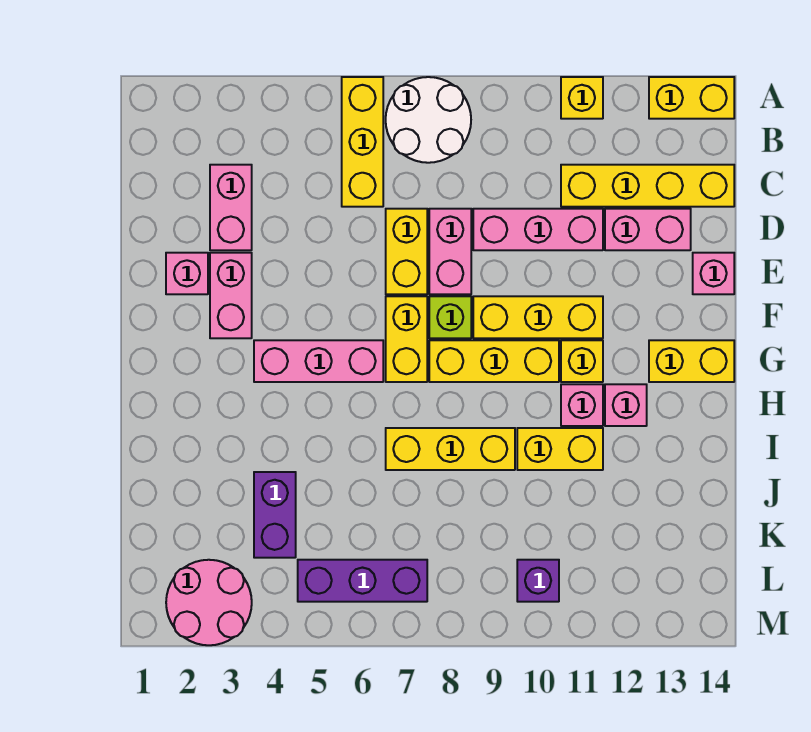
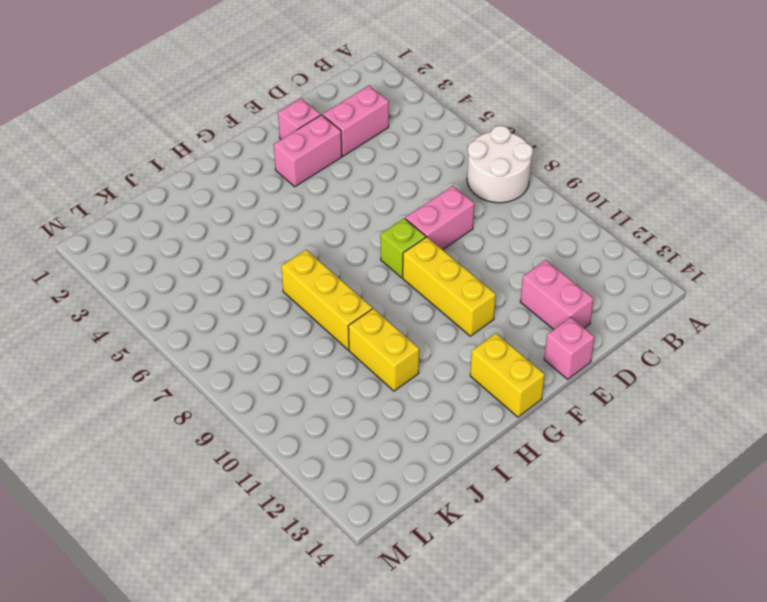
none -> yellow 1x3 brick [342,77,383,207]
none -> yellow 1x1 brick [561,77,603,119]
none -> yellow 1x2 brick [649,77,734,119]

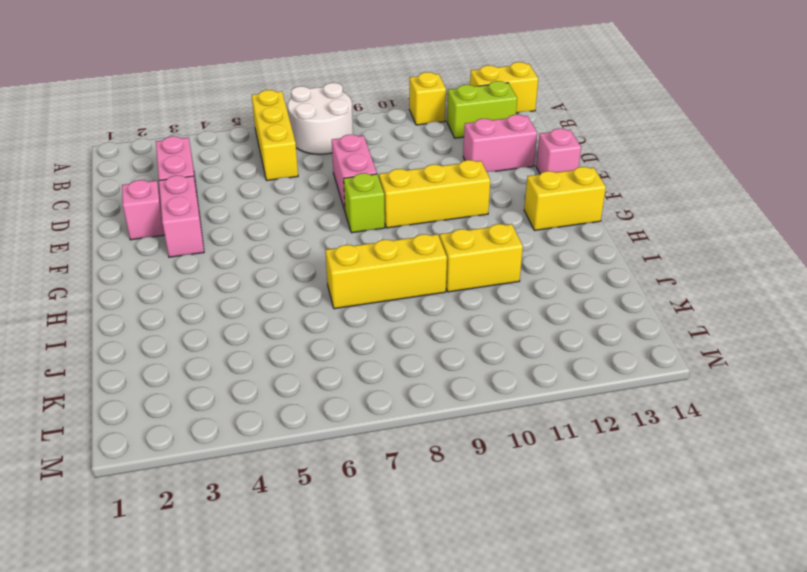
lime 1x2 brick [447,81,517,138] -> none
none -> yellow 1x4 brick [561,165,734,207]
none -> yellow 1x2 brick [386,209,427,294]
none -> pink 1x3 brick [473,209,603,250]

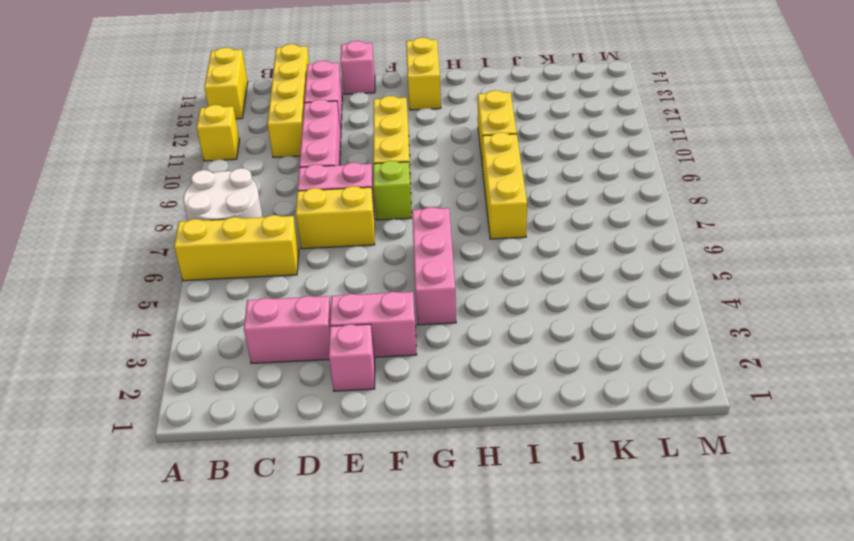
none -> yellow 1x2 brick [386,296,427,382]
none -> yellow 1x3 brick [429,340,559,382]
none -> yellow 1x1 brick [561,340,603,382]

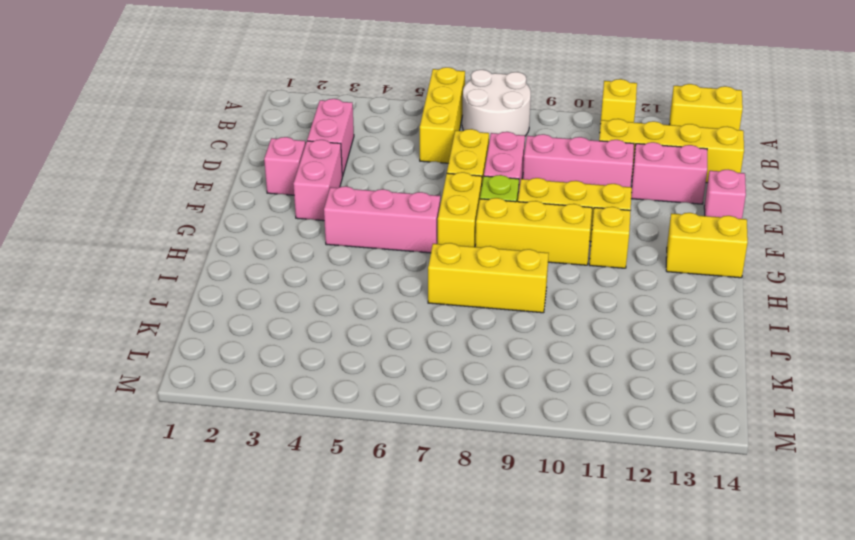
none -> pink 1x1 brick [561,384,603,426]
none -> pink 1x1 brick [605,384,647,426]
none -> yellow 1x2 brick [517,428,603,470]

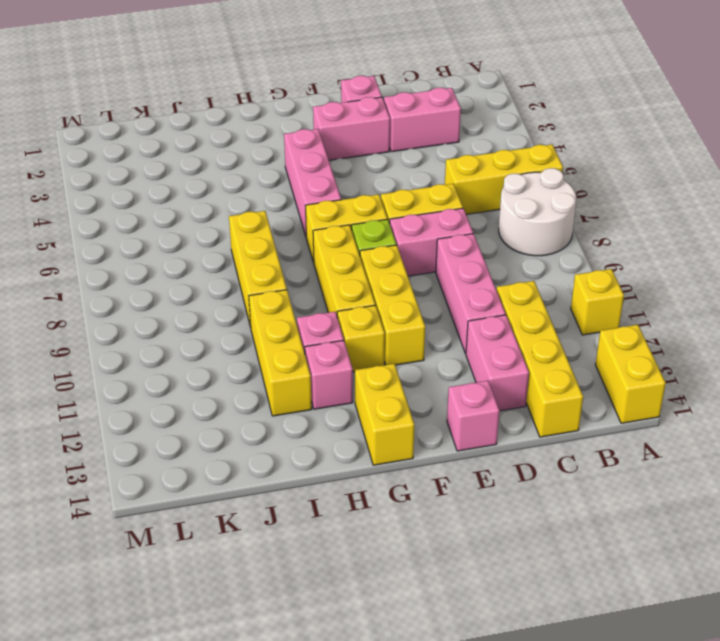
yellow 1x3 brick [249,290,312,416] -> yellow 1x2 brick [517,428,603,470]
none -> purple 1x2 brick [254,472,296,558]
none -> pink 2x2 round brick [166,560,252,645]
none -> purple 1x3 brick [298,560,427,602]

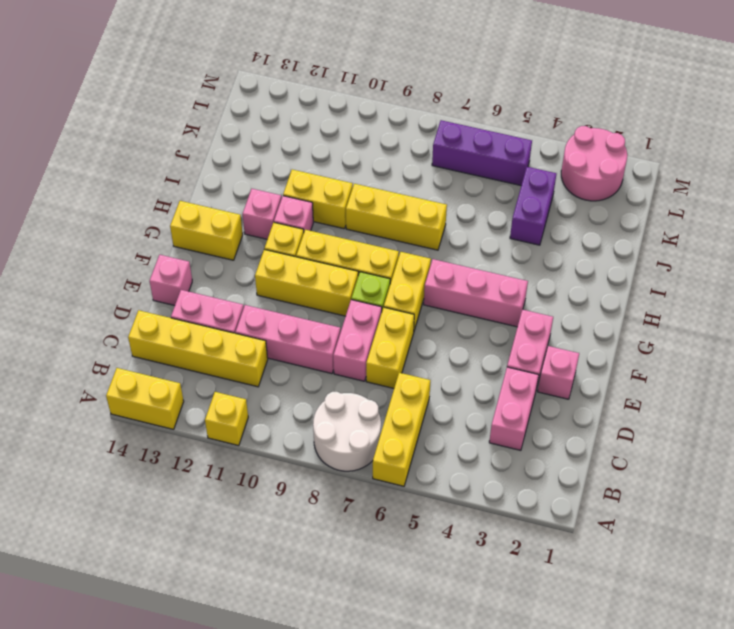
none -> purple 1x1 brick [517,560,559,602]

